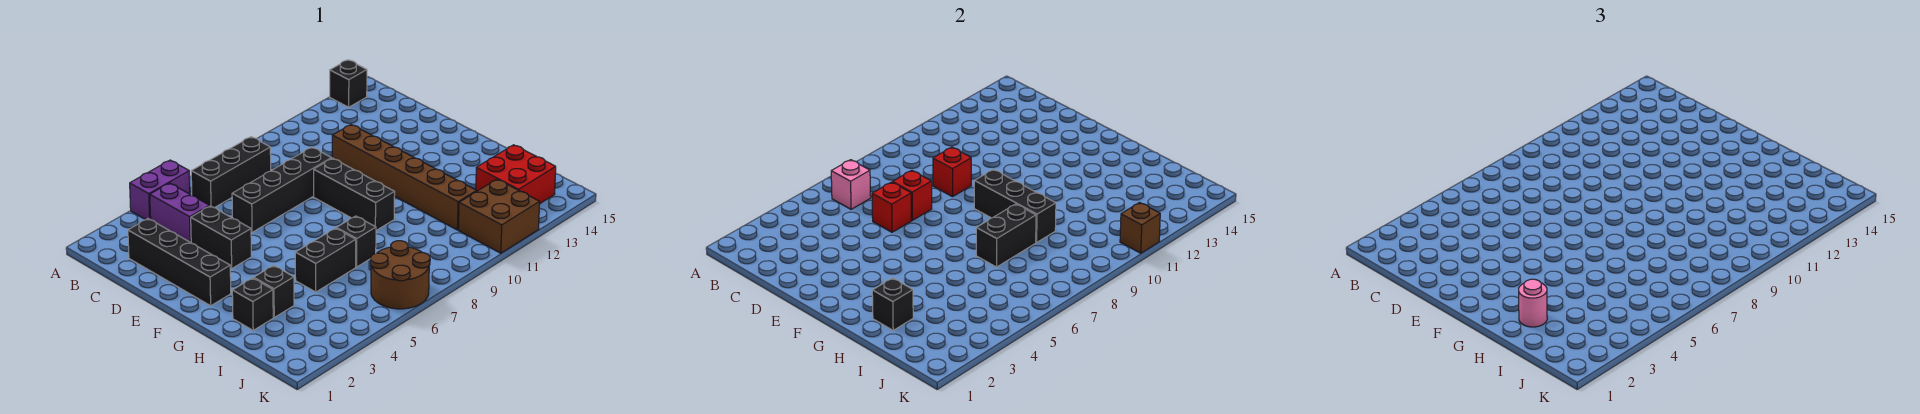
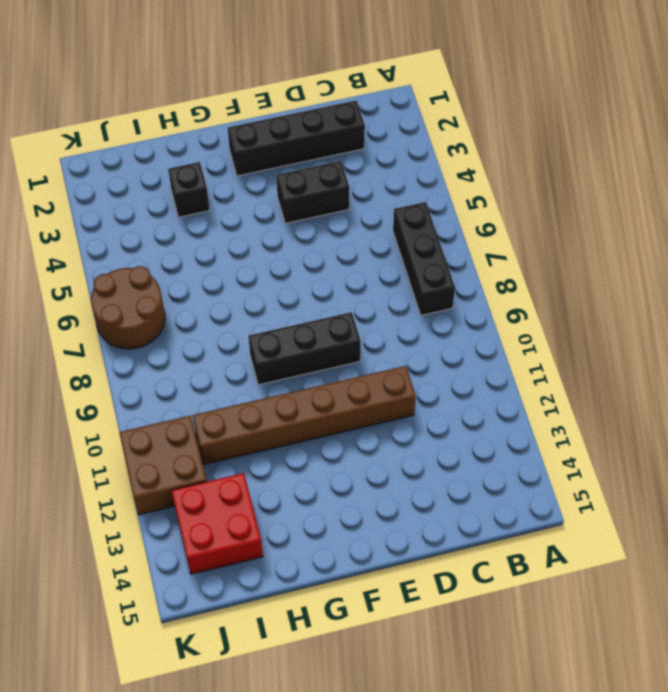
none -> purple 1x2 brick [130,160,190,220]
none -> black 1x1 brick [330,60,367,107]
none -> purple 1x2 brick [150,183,210,243]

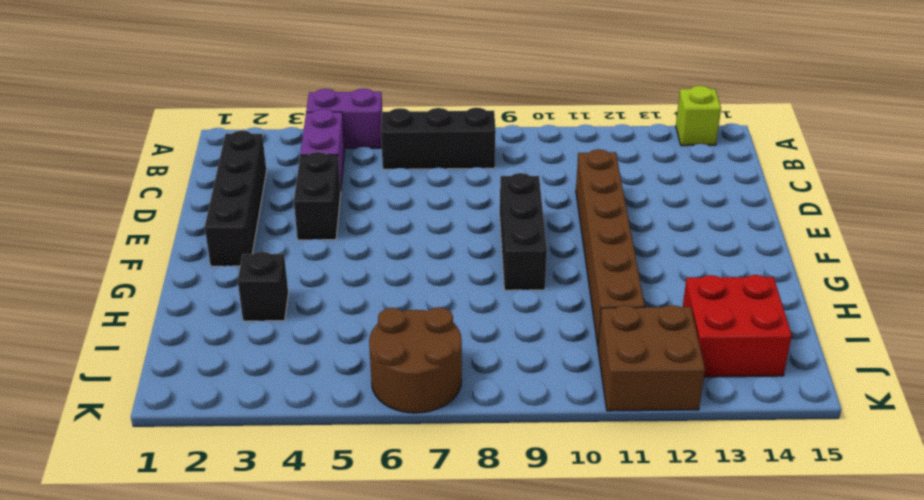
lime 1x1 brick [676,86,721,146] -> black 1x1 brick [330,60,367,107]
none -> black 1x4 brick [232,147,331,232]
none -> black 1x1 brick [232,278,273,330]
none -> black 1x2 brick [295,228,356,292]

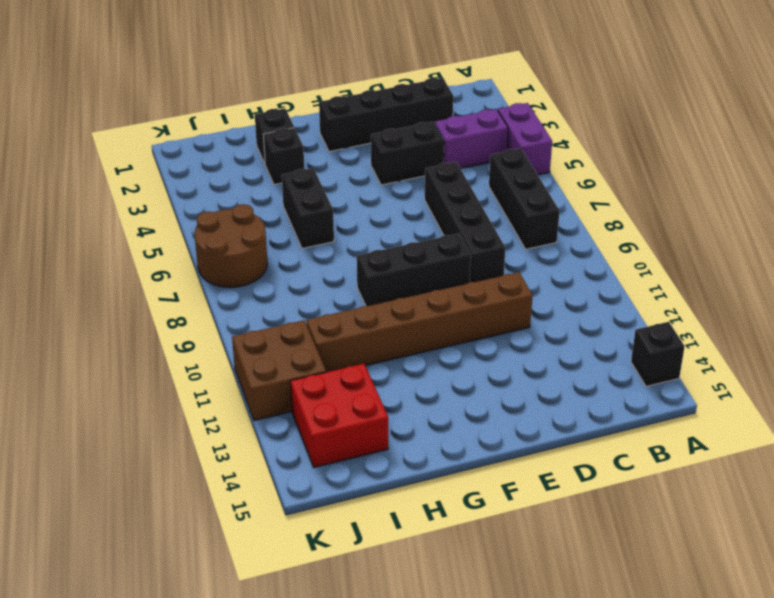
none -> black 1x1 brick [336,216,376,267]
none -> pink 1x1 brick [831,160,871,209]
none -> red 1x1 brick [872,182,912,232]

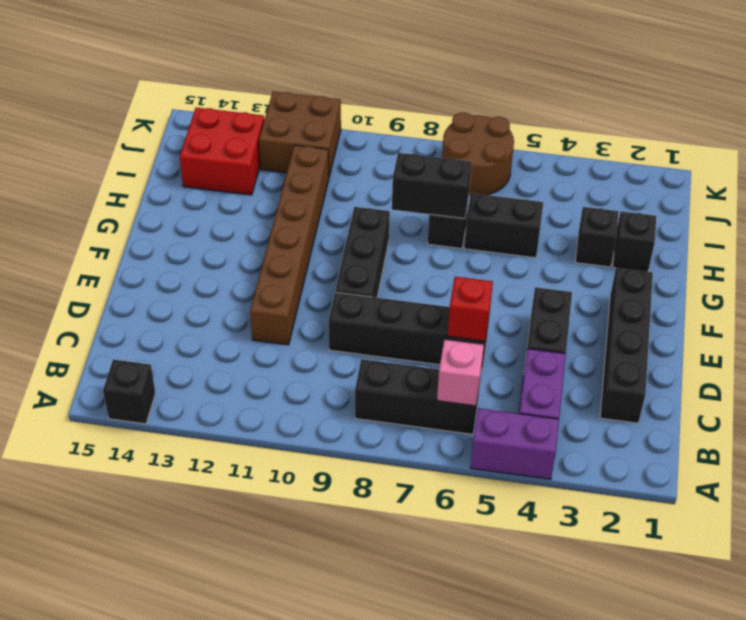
none -> red 1x1 brick [893,170,932,220]
none -> red 1x1 brick [933,147,971,197]
none -> black 1x3 brick [974,169,1056,242]

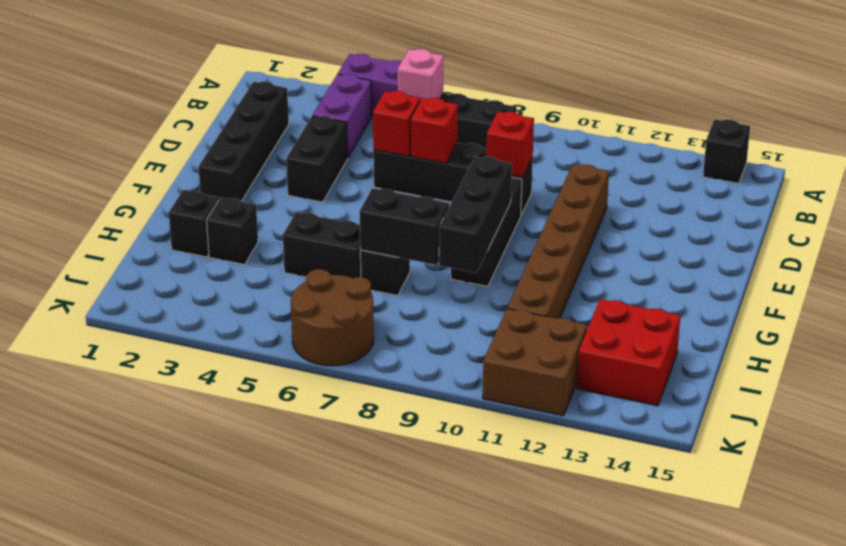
none -> black 1x1 brick [872,278,913,330]
none -> brown 1x1 brick [1120,203,1160,253]
none -> pink 1x1 round brick [1519,279,1547,327]

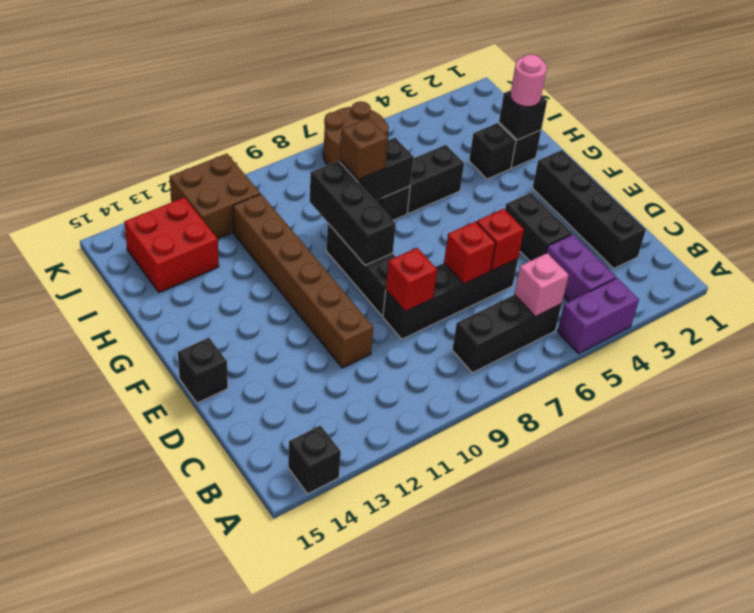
black 1x1 brick [178,338,228,403] -> none
brown 1x1 brick [340,118,388,180] -> brown 1x1 brick moved to [1120,203,1160,253]

